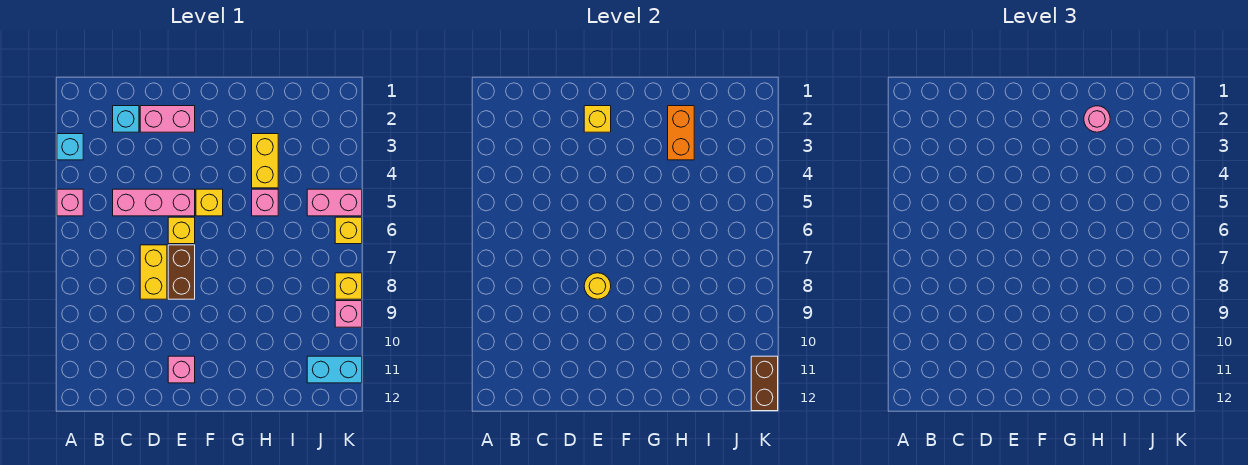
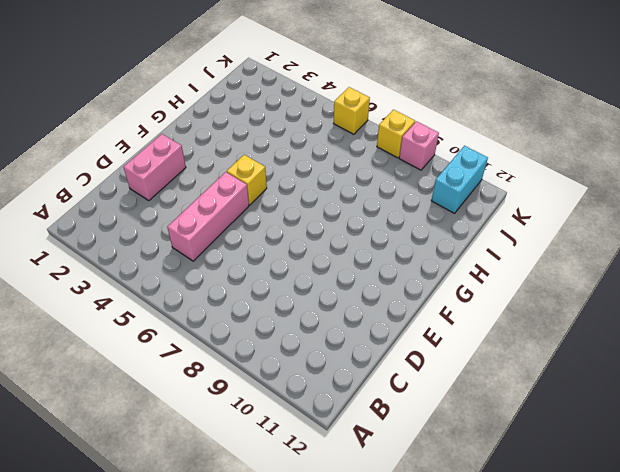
none -> cyan 1x1 brick [57,134,83,160]
none -> pink 1x1 brick [57,189,83,216]
none -> cyan 1x1 brick [113,106,139,132]

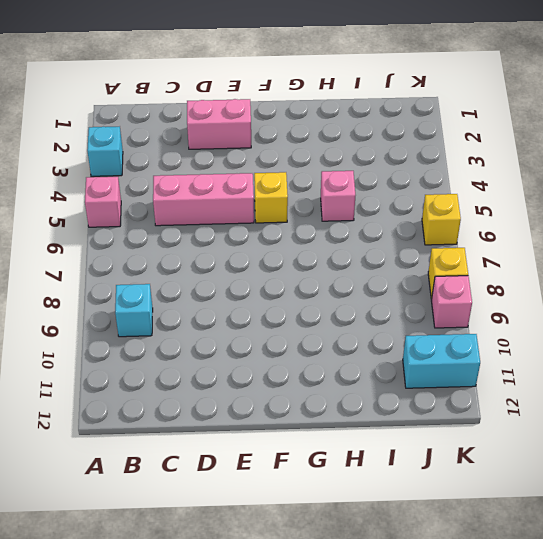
cyan 1x1 brick [115,284,153,337] -> cyan 1x1 brick moved to [113,106,139,132]
none -> yellow 1x2 brick [140,245,167,299]
none -> yellow 1x1 brick [168,217,195,244]
none -> brown 1x2 brick [168,245,195,299]

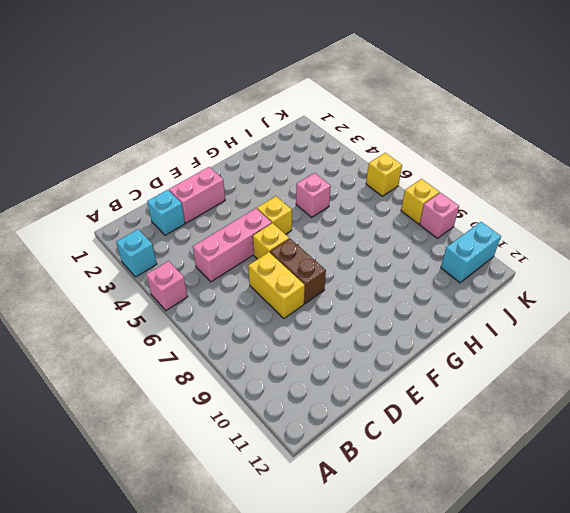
none -> pink 1x1 brick [168,356,195,383]
none -> yellow 1x2 brick [252,134,278,188]
none -> pink 1x2 brick [307,189,362,216]

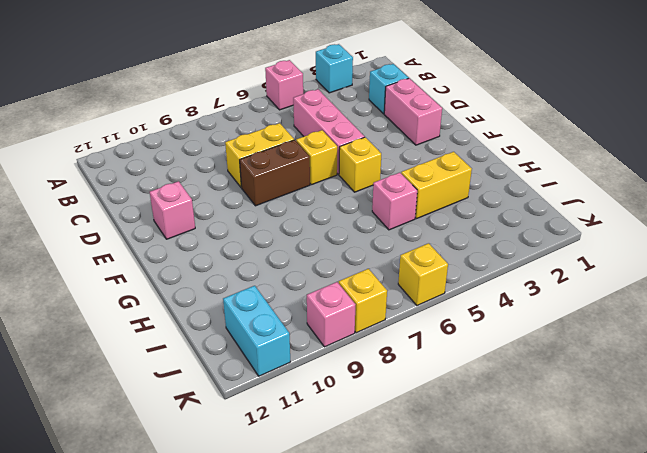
none -> pink 1x2 brick [307,189,362,216]
none -> yellow 1x1 brick [584,106,611,132]
none -> yellow 1x1 round brick [584,273,611,299]

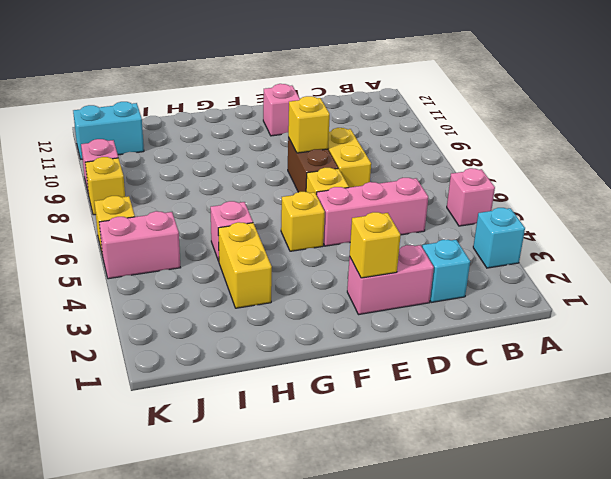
yellow 1x1 brick [288,96,330,153] -> yellow 1x1 round brick [584,273,611,299]
none -> orange 1x2 brick [668,106,694,160]
none -> brown 1x2 brick [751,356,778,411]
none -> pink 1x1 round brick [1084,106,1110,132]

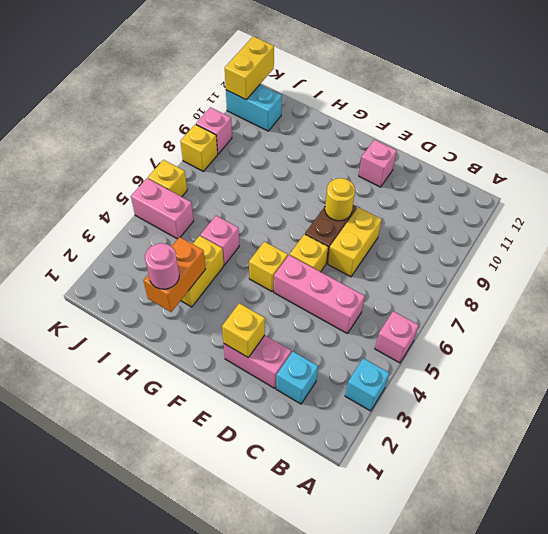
yellow 1x2 brick [225,36,274,100] -> brown 1x2 brick [751,356,778,411]

